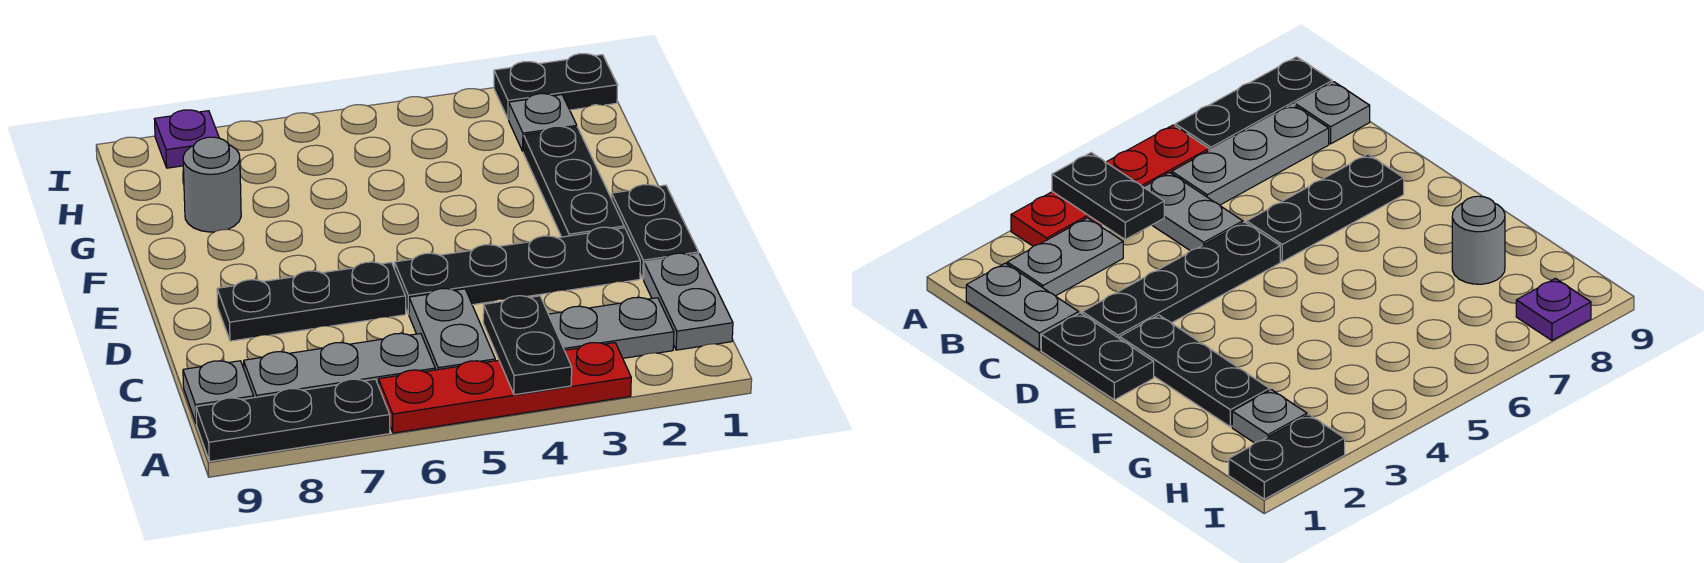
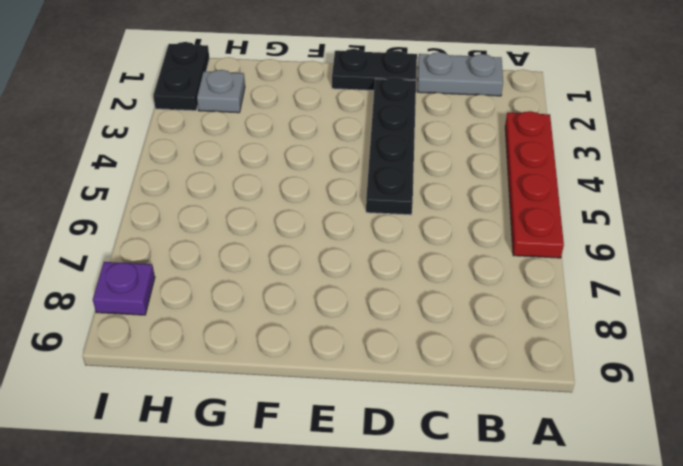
none -> black 1x3 plate [196,379,390,461]
none -> grey 1x2 plate [548,297,674,358]
none -> grey 1x2 plate [409,289,495,370]

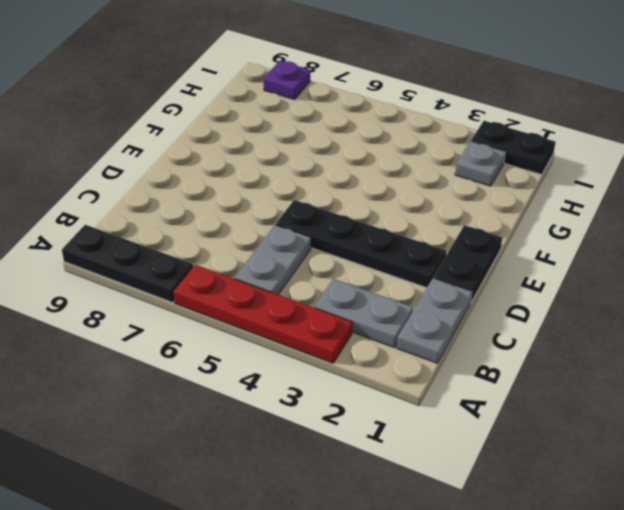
none -> grey 1x3 plate [244,333,435,398]
none -> grey 1x1 plate [183,361,254,424]
none -> black 1x3 plate [217,262,406,341]

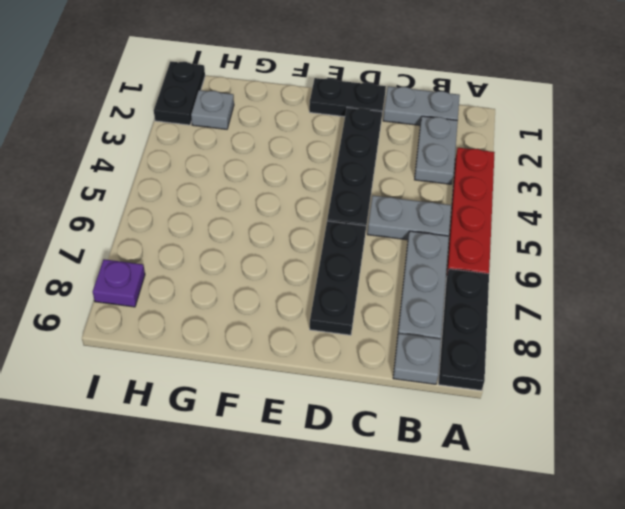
none -> black 1x3 plate [523,126,624,237]
none -> grey 1x1 round brick [183,137,241,232]
none -> black 1x2 plate [483,296,572,395]

